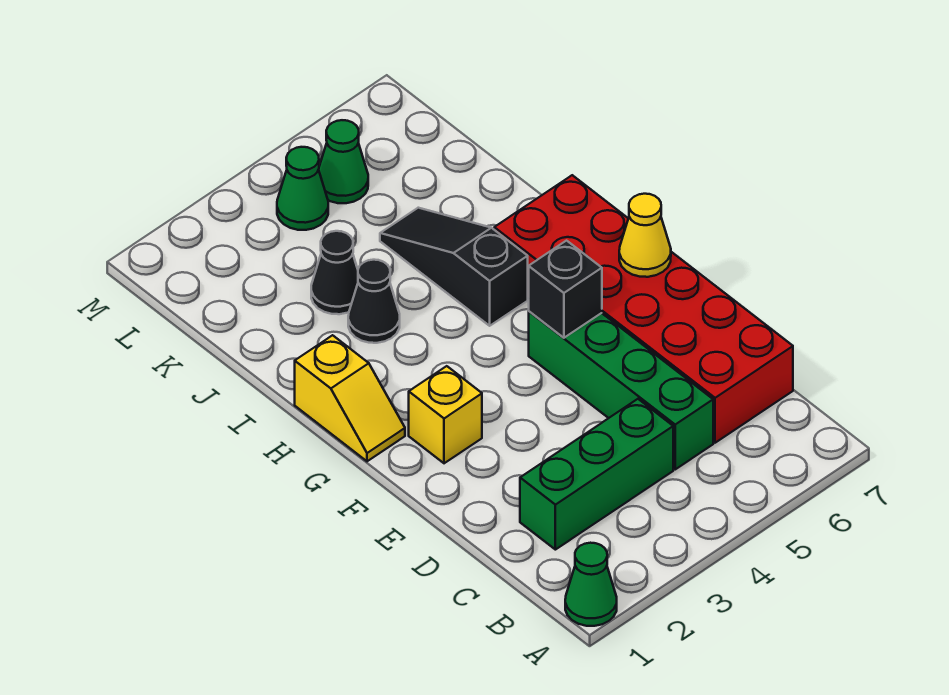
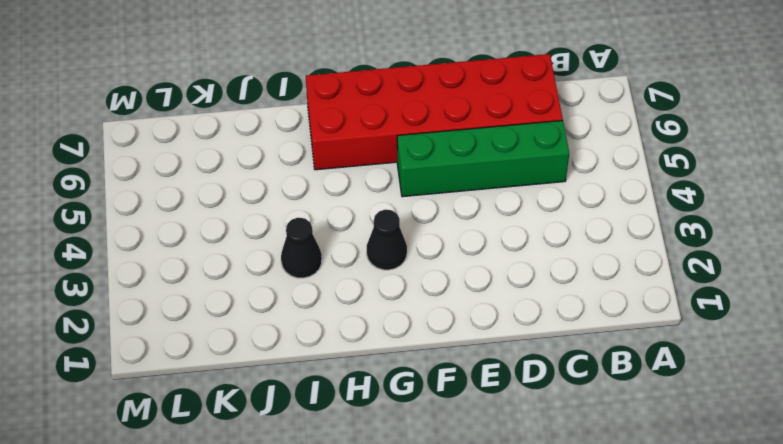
black 1x1 cone [367,209,407,270] -> black 1x1 cone moved to [311,231,358,314]
none -> green 1x1 cone [565,543,617,626]
none -> green 1x3 brick [520,399,673,550]
none -> yellow 1x1 brick [409,366,482,463]

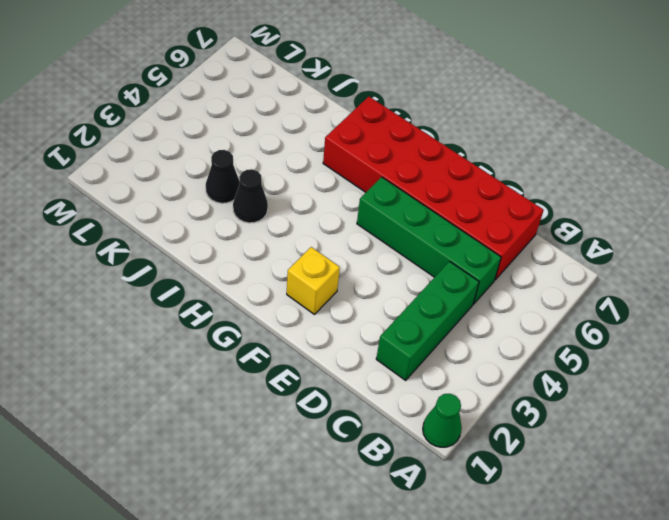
none -> yellow 1x2 slope [295,335,405,461]
none -> black 1x3 slope [380,208,528,326]
none -> green 1x1 cone [277,147,328,230]

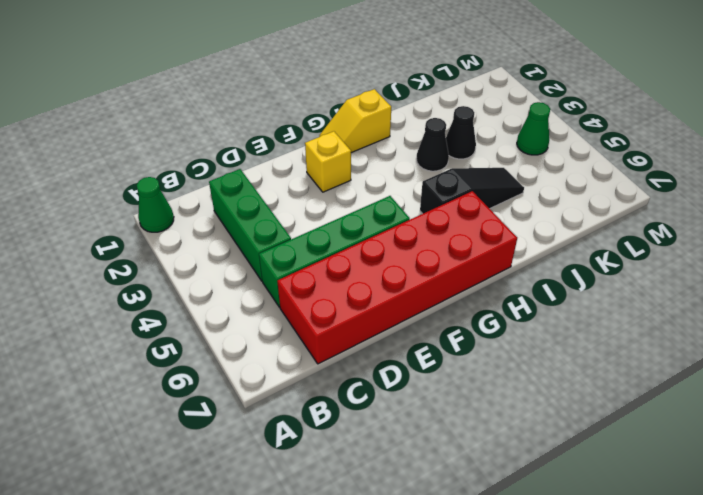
none -> green 1x1 cone [319,120,368,203]
none -> black 1x1 brick [529,241,602,338]
none -> yellow 1x1 cone [619,194,671,277]

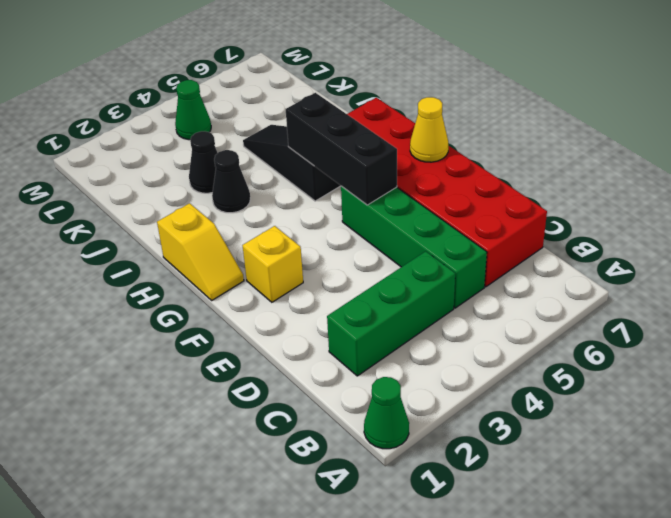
black 1x3 brick [286,93,397,205] -> black 1x1 brick [529,241,602,338]
none -> green 1x1 cone [319,120,368,203]

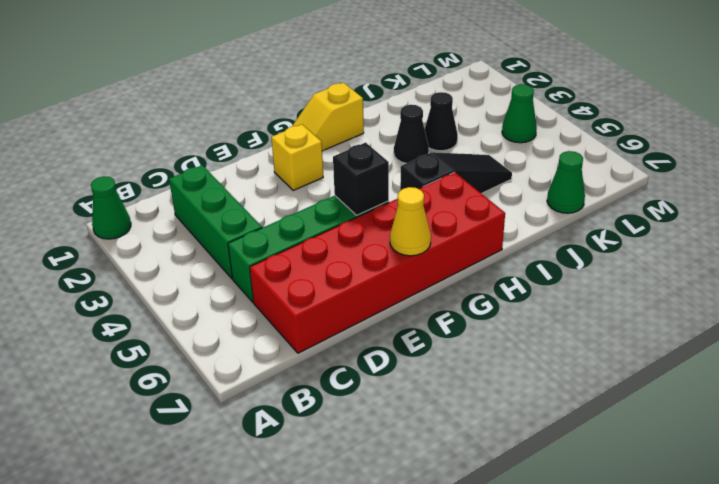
green 1x1 cone [547,151,585,213] -> green 1x1 cone moved to [319,120,368,203]

